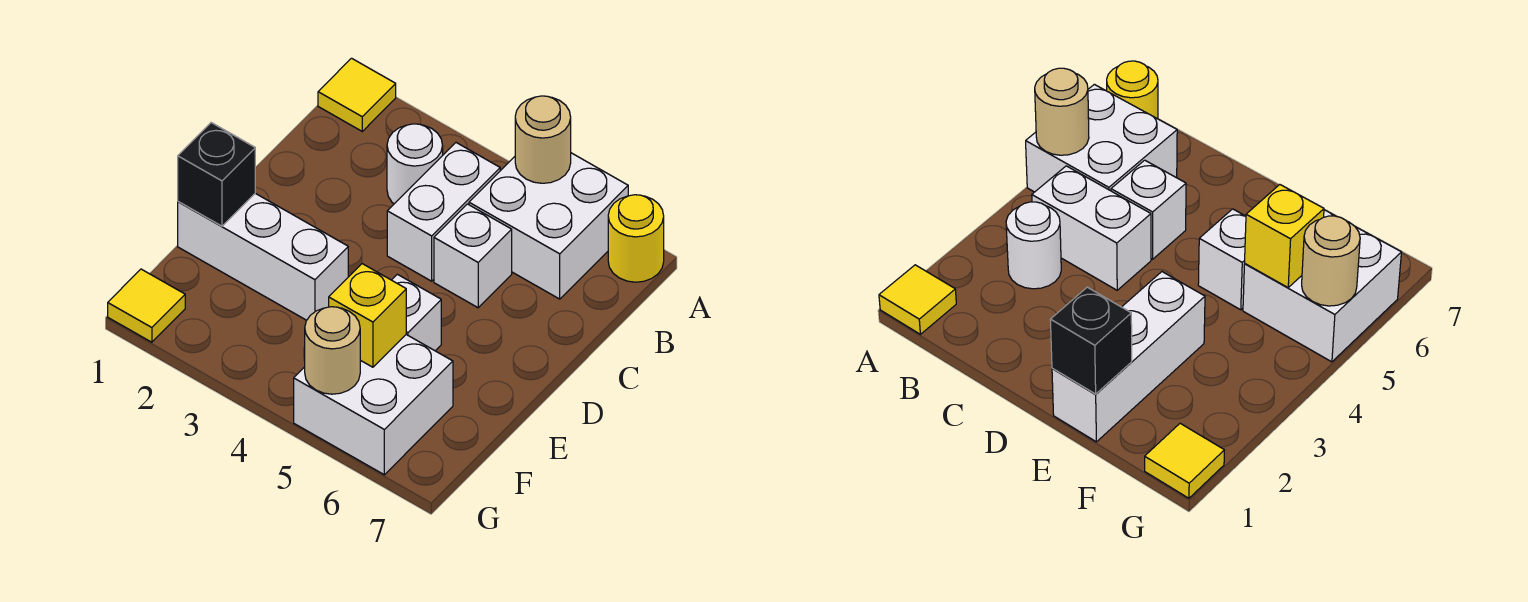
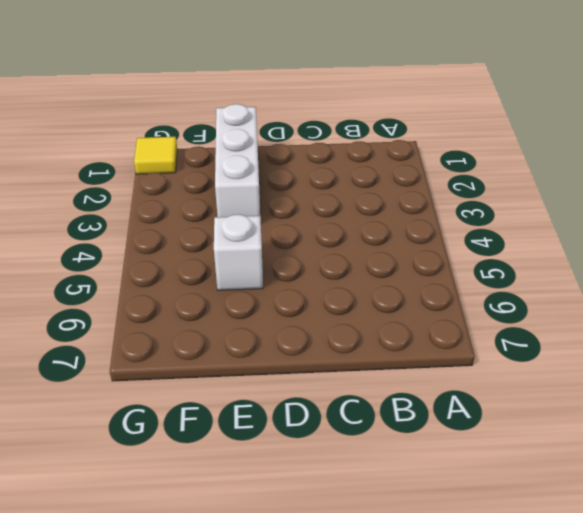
none -> yellow 1x1 tile [318,58,396,131]
none -> white 2x2 brick [469,153,628,299]
none -> yellow 1x1 round brick [608,195,664,282]

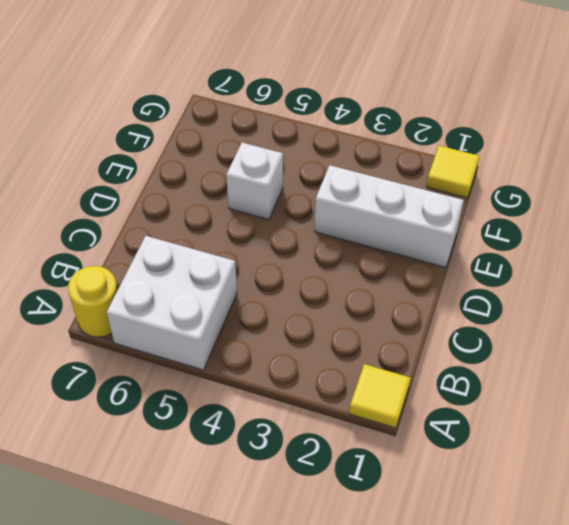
none -> white 1x1 round brick [387,124,443,204]
none -> white 1x2 brick [387,143,500,281]
none -> white 1x1 brick [434,204,512,308]

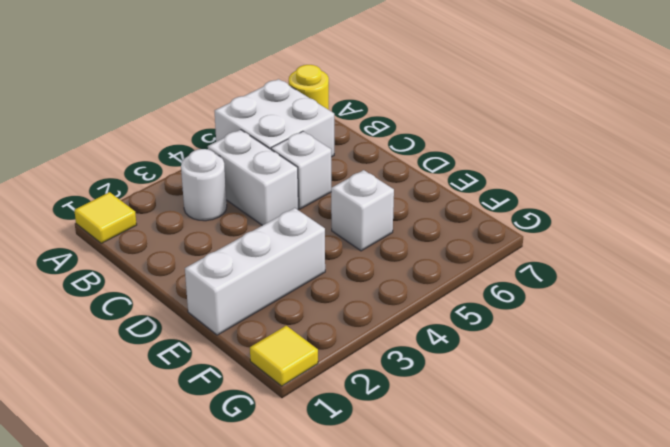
none -> white 2x2 brick [294,335,453,475]
none -> tan 1x1 round brick [515,96,571,183]
none -> black 1x1 brick [178,123,255,226]

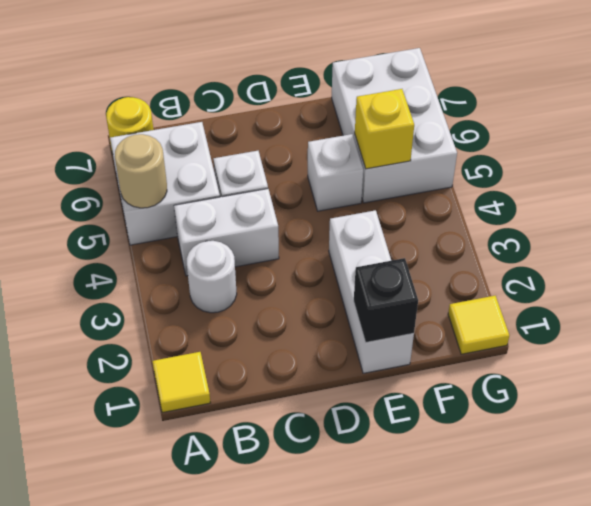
white 2x3 brick [332,48,457,203] -> white 2x2 brick [294,335,453,475]
none -> tan 1x1 round brick [305,307,360,394]

